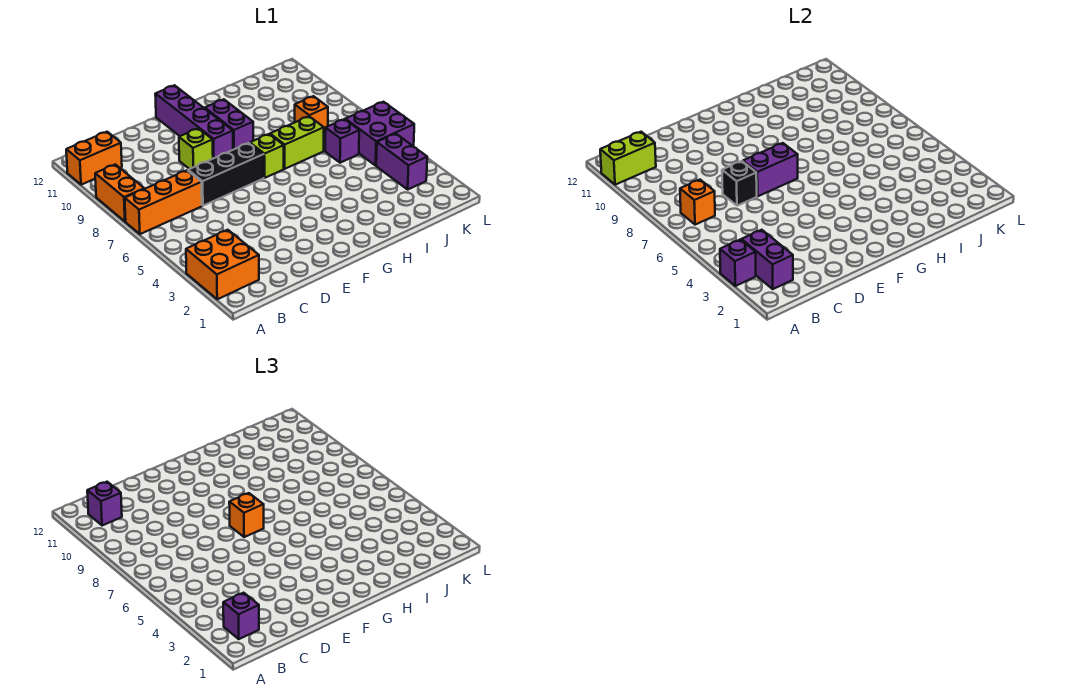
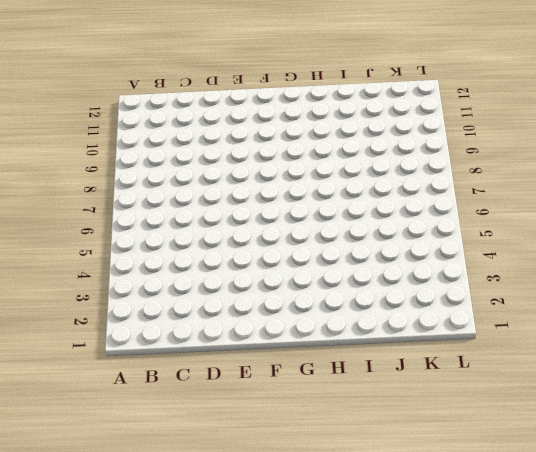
none -> orange 2x2 brick [186,230,259,299]
none -> orange 1x3 brick [125,170,202,234]
none -> orange 1x2 brick [95,164,144,222]

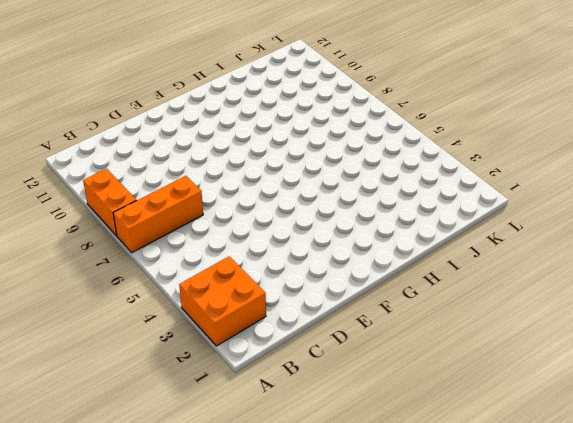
none -> orange 1x2 brick [66,132,122,185]
none -> black 1x3 brick [188,143,264,206]
none -> lime 1x1 brick [179,128,213,169]

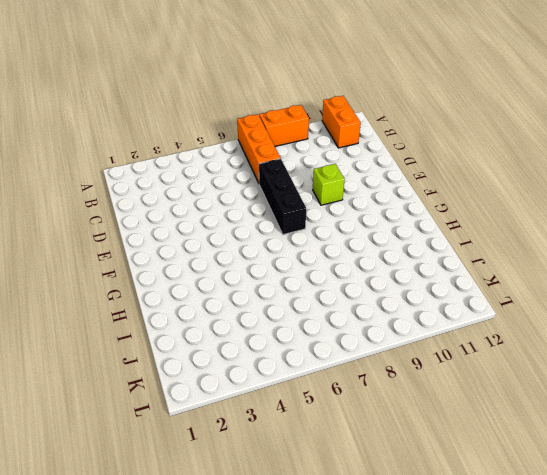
none -> orange 2x2 brick [186,230,259,299]
none -> purple 1x4 brick [155,85,233,158]
none -> lime 1x1 brick [250,134,284,178]

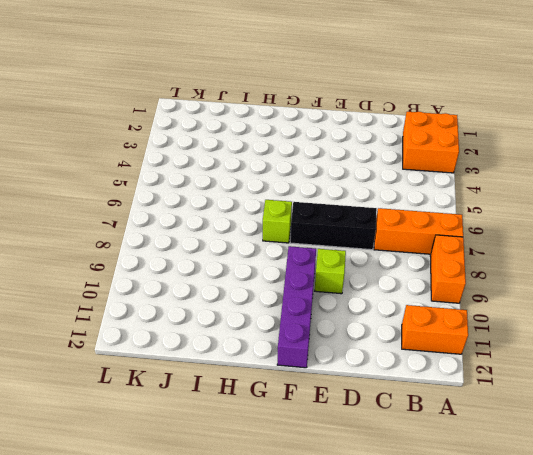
none -> purple 1x2 brick [205,99,253,150]
none -> lime 1x2 brick [270,116,324,169]
none -> purple 1x1 brick [325,119,359,163]

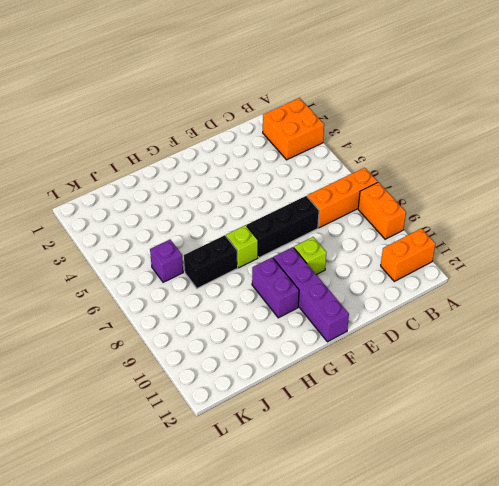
black 1x2 brick [184,235,238,288] -> lime 1x2 brick [270,116,324,169]
none -> orange 1x1 brick [295,96,328,133]
none -> purple 1x2 brick [376,134,427,189]
none -> purple 2x2 brick [345,102,414,166]

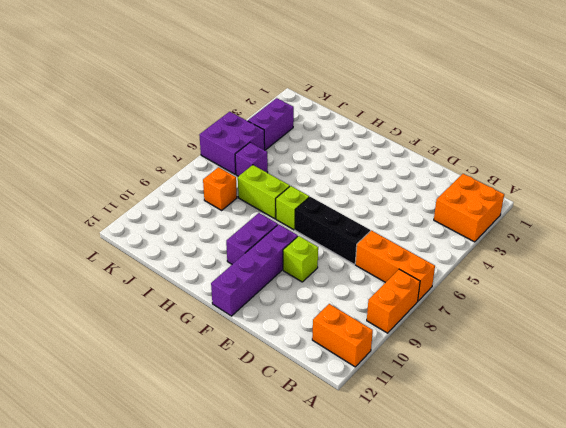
none -> purple 1x1 brick [720,240,756,286]
none -> lime 1x2 brick [600,132,656,185]
none -> purple 1x2 brick [742,230,793,289]

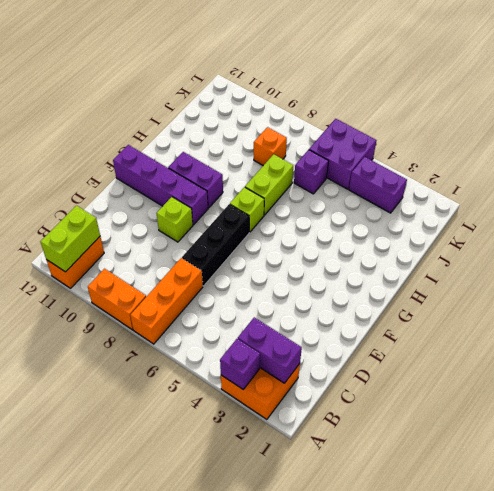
none -> orange 1x1 brick [680,180,715,225]
none -> black 1x1 brick [722,161,757,206]
none -> purple 1x2 brick [743,143,798,196]

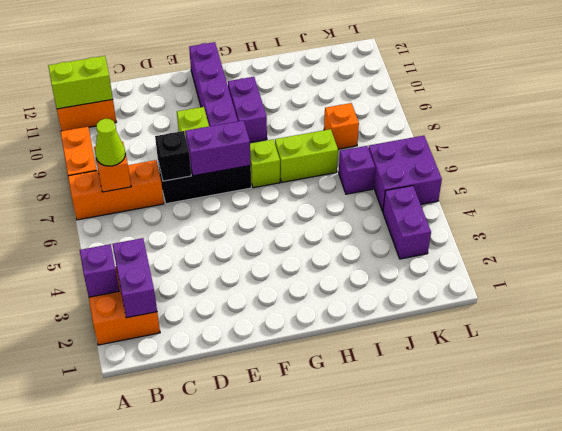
lime 1x1 cone [95,119,125,166] -> none
none -> purple 1x1 brick [223,593,259,639]
none -> purple 1x1 brick [87,482,122,526]
none -> orange 1x1 brick [229,493,264,537]

